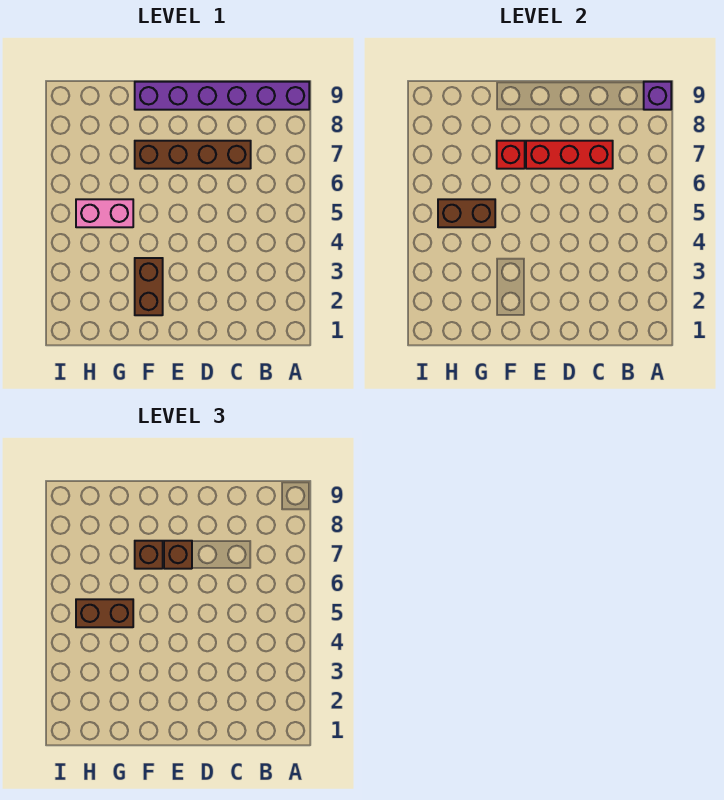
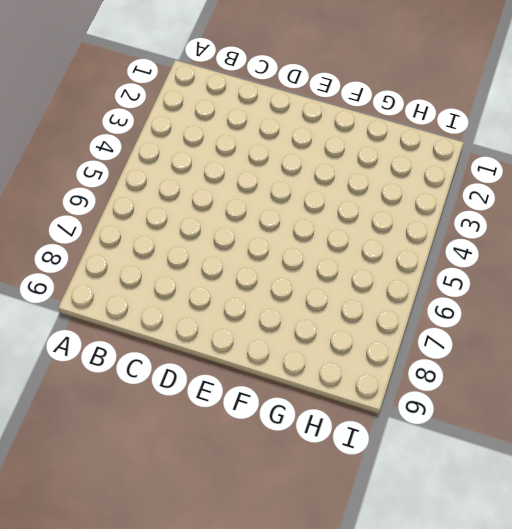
none -> purple 1x6 brick [135,82,309,110]
none -> brown 1x4 brick [135,141,251,169]

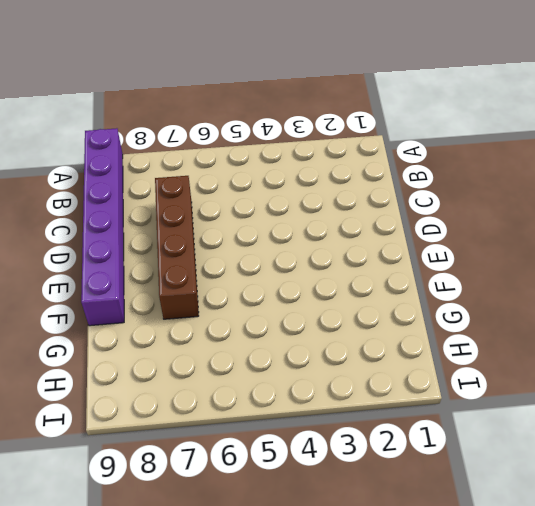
none -> brown 1x2 brick [135,258,163,315]
none -> pink 1x2 brick [76,199,133,227]

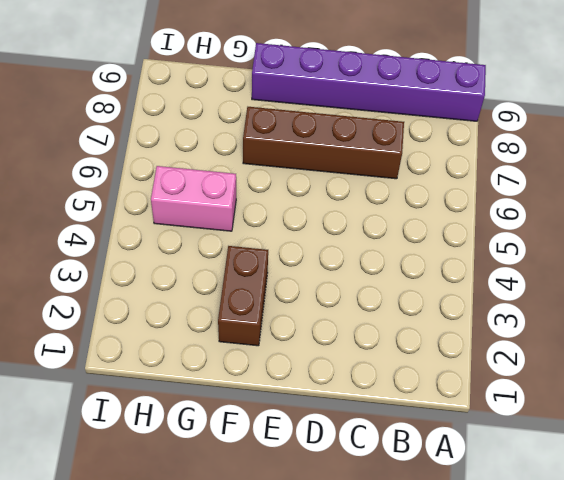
none -> purple 1x1 brick [644,82,671,110]
none -> red 1x3 brick [526,141,613,169]

